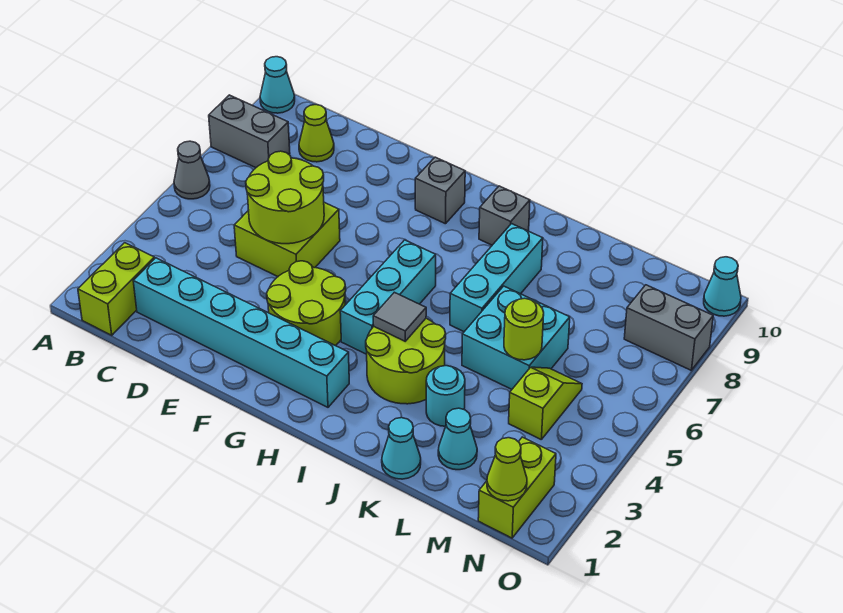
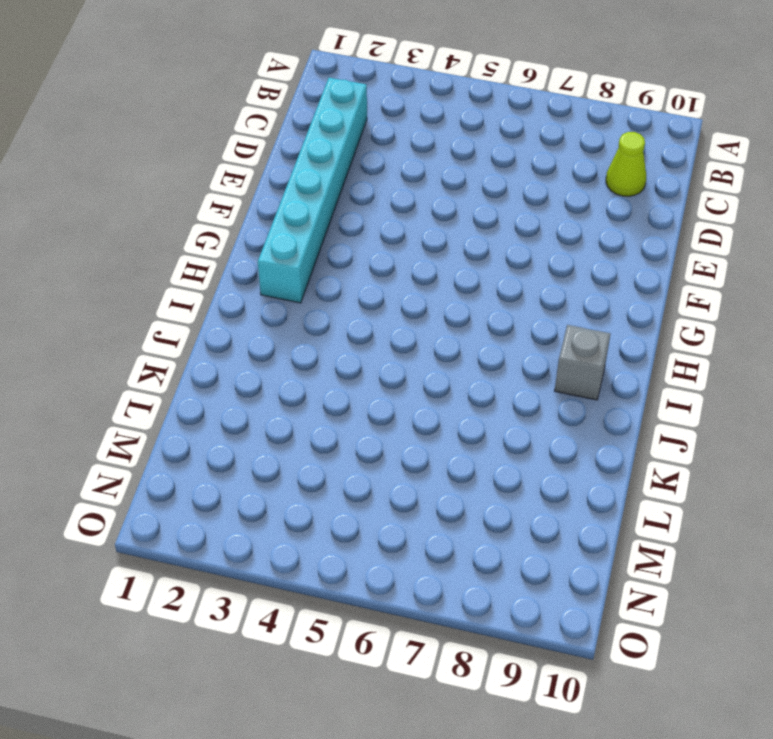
none -> grey 1x1 cone [174,141,210,199]
none -> grey 1x2 brick [209,95,290,168]
none -> cyan 1x1 cone [260,57,295,113]

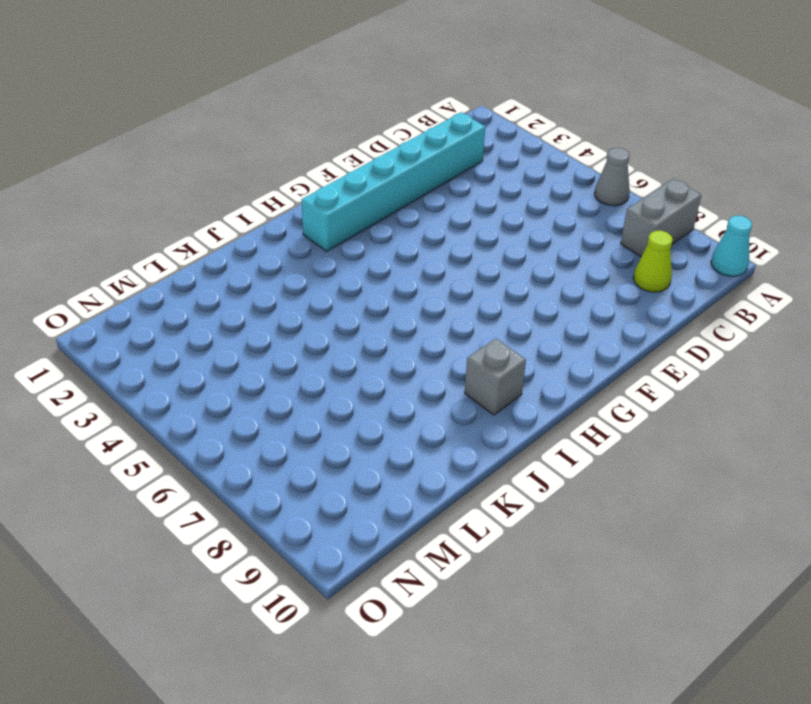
none -> lime 1x2 brick [78,243,154,335]
none -> lime 2x2 brick [234,202,340,276]
none -> lime 2x2 round brick [267,261,346,346]

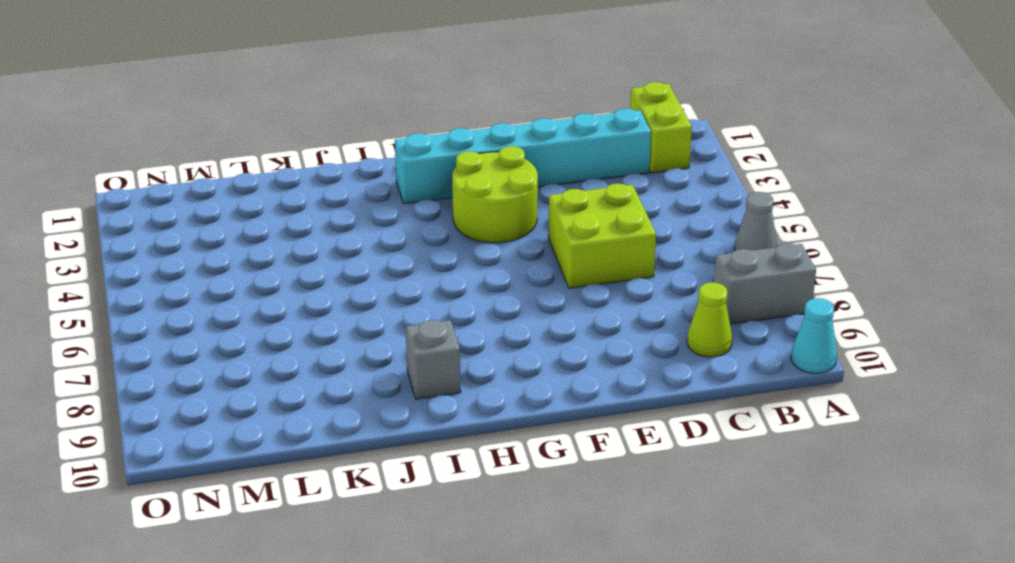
none -> grey 1x1 brick [415,157,465,224]
none -> cyan 1x3 brick [340,240,436,354]
none -> lime 2x2 round brick [366,318,446,404]

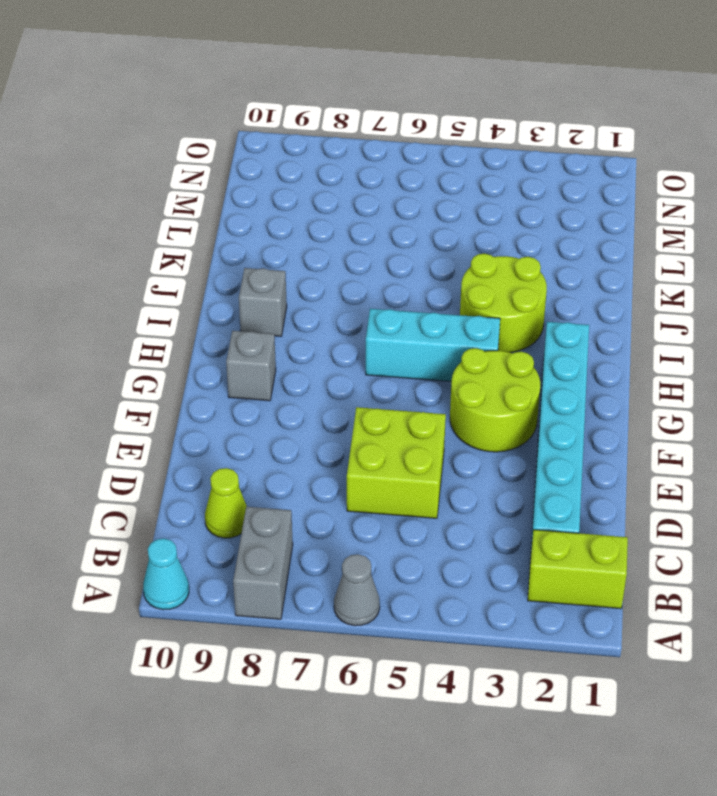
none -> cyan 1x3 brick [450,224,543,332]
none -> cyan 1x1 cone [382,418,421,479]
none -> cyan 1x1 round brick [426,366,465,426]

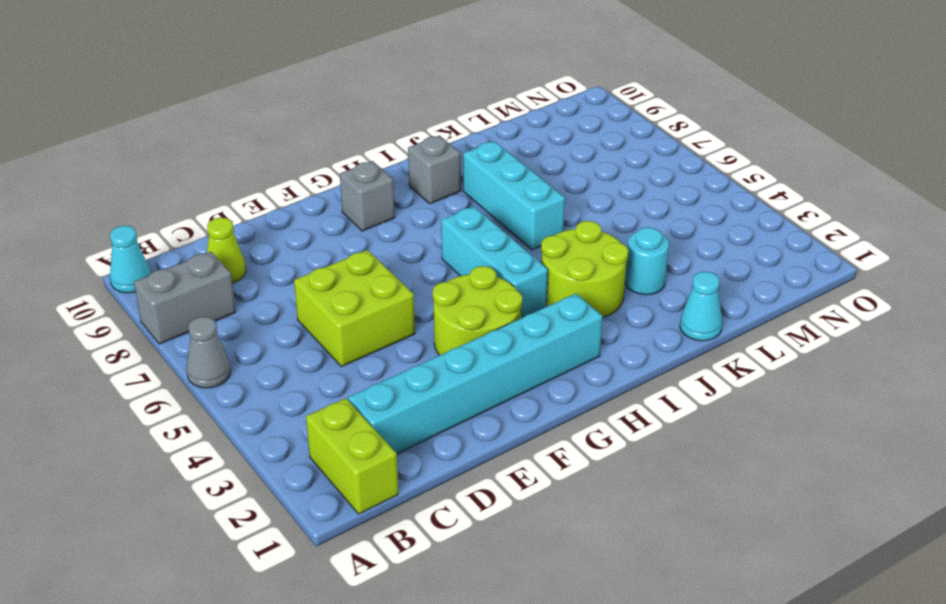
none -> cyan 2x2 brick [462,286,570,389]
none -> cyan 1x1 cone [438,408,477,470]
none -> lime 1x2 slope [509,367,582,439]

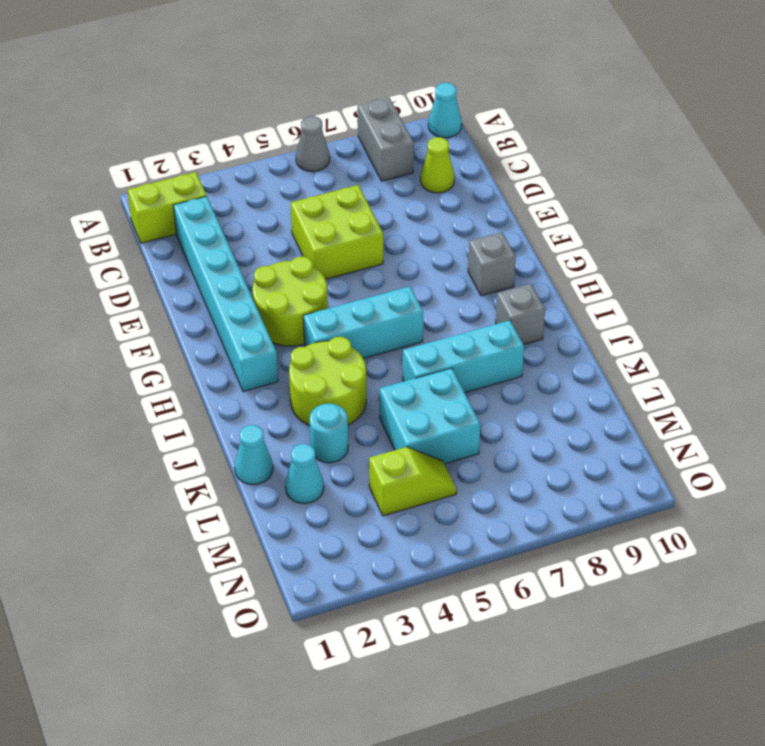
none -> lime 1x2 brick [478,437,556,538]
none -> grey 1x2 brick [624,285,713,370]
none -> cyan 1x1 cone [704,257,741,316]

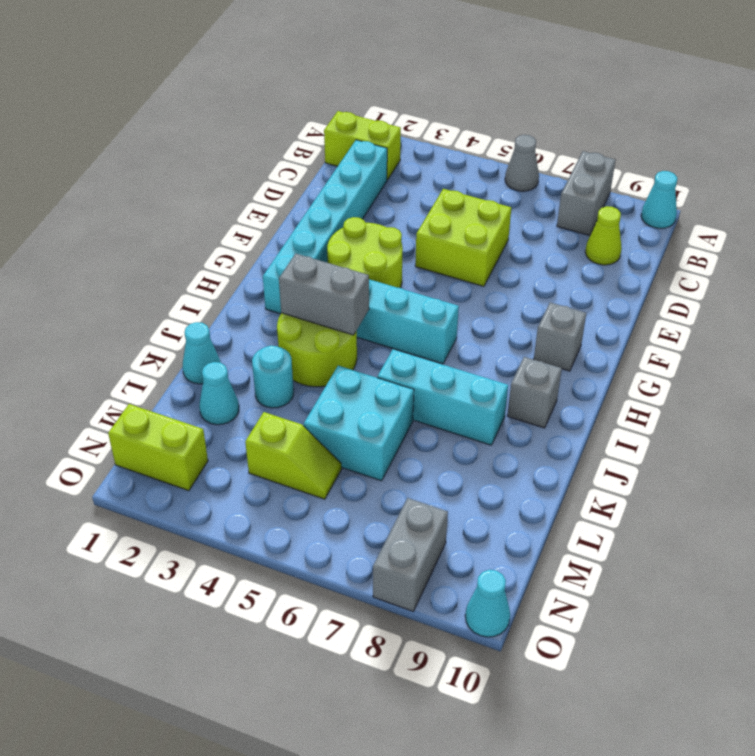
grey 1x2 brick [279,254,369,335] -> grey 1x1 tile [373,292,426,341]
none -> lime 2x2 round brick [246,151,324,244]
none -> lime 1x1 round brick [504,298,544,360]
none -> lime 1x1 cone [487,438,527,501]

